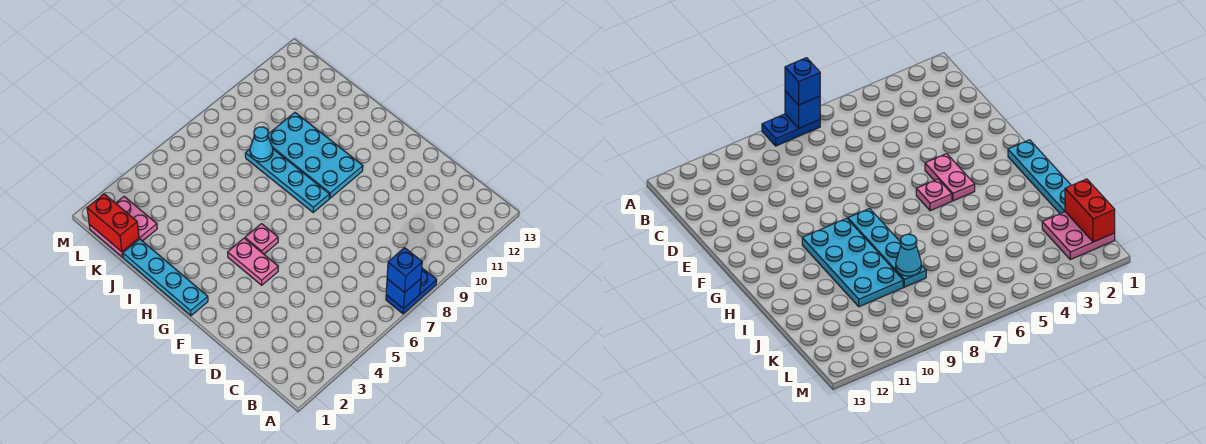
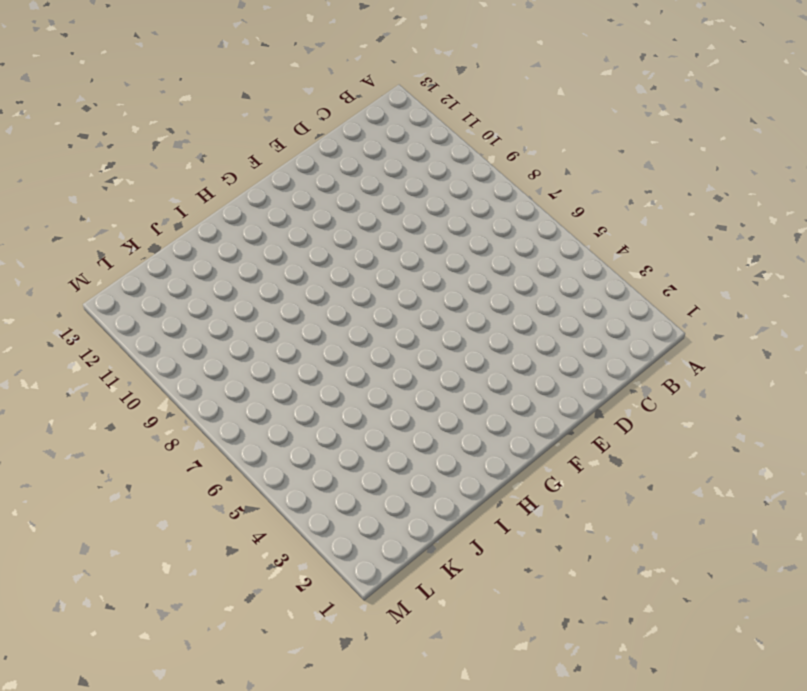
none -> blue 1x2 plate [386,268,437,314]
none -> pink 1x2 plate [228,238,278,285]

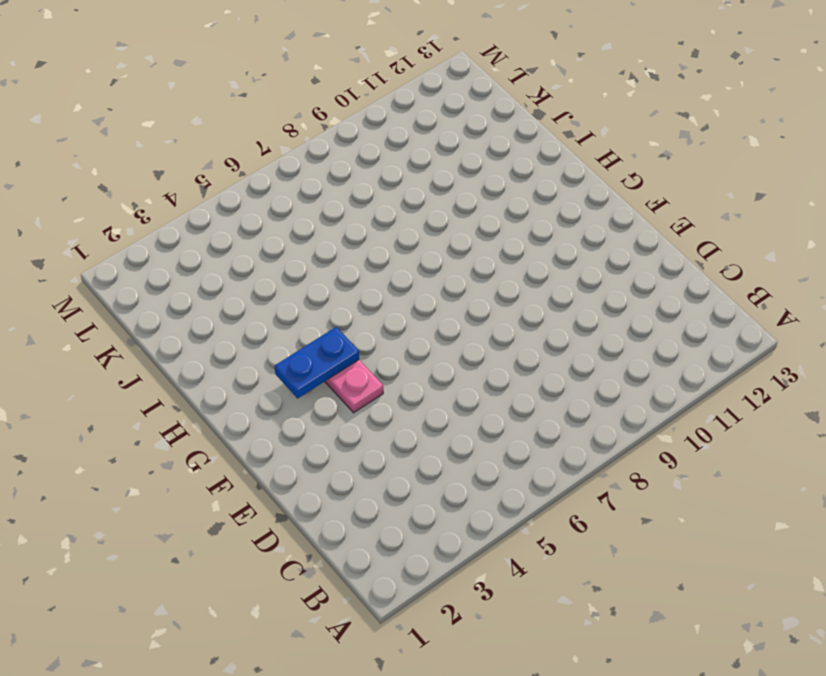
blue 1x2 plate [275,327,359,398] -> blue 1x2 plate moved to [386,268,437,314]
none -> cyan 1x4 plate [123,239,208,316]
none -> pink 1x1 plate [245,224,278,254]

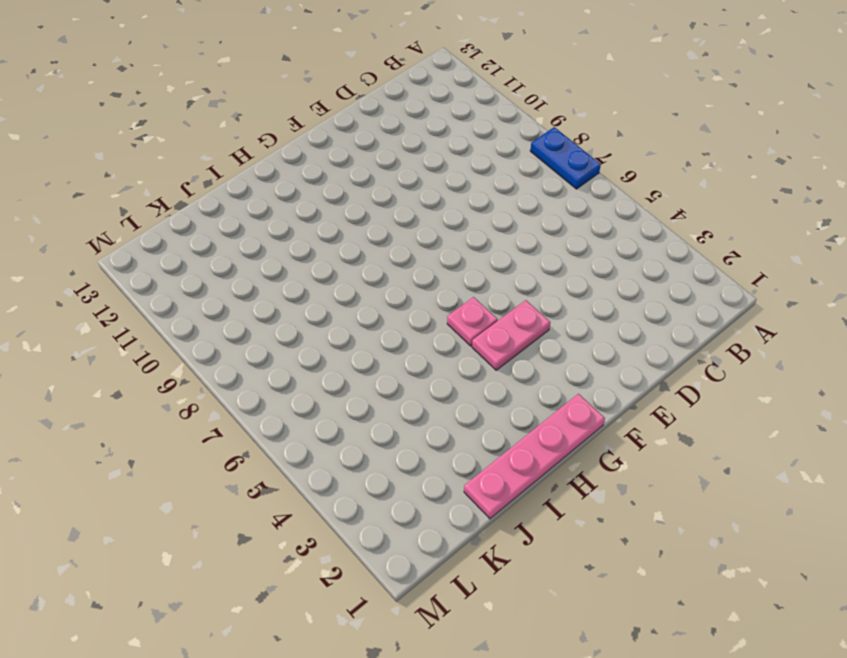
pink 1x4 plate [464,394,605,519] -> cyan 1x4 plate [123,239,208,316]
none -> cyan 1x4 plate [245,149,329,212]
none -> cyan 2x4 plate [268,113,363,198]

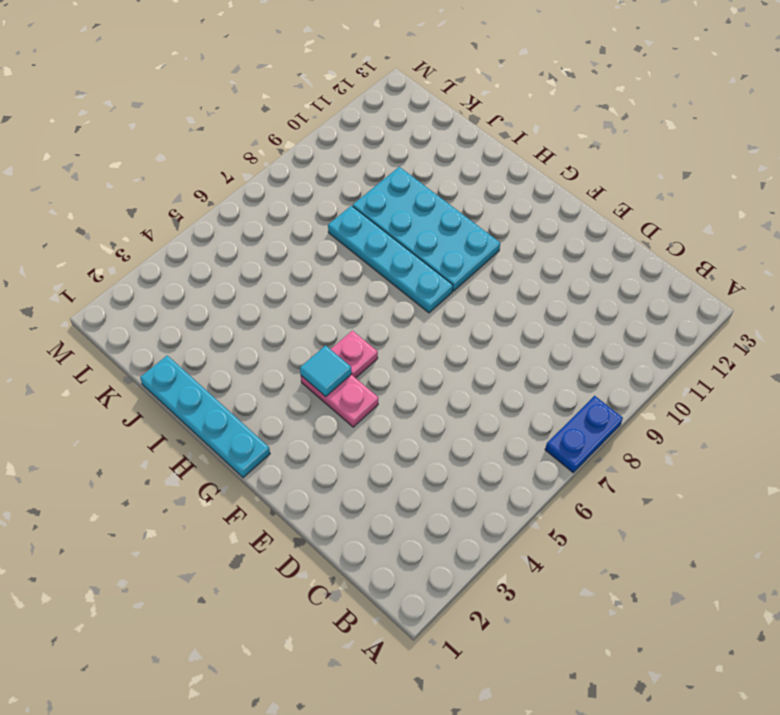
cyan 1x1 tile [300,345,351,397] -> none
none -> pink 2x2 plate [89,197,157,257]
none -> blue 1x1 brick [386,279,421,309]

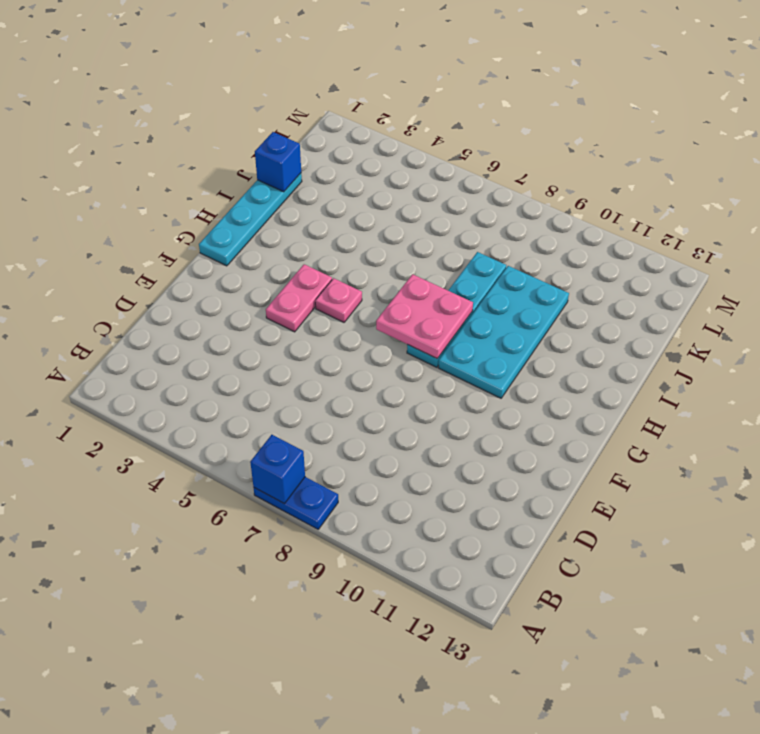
pink 2x2 plate [376,274,473,358] -> pink 2x2 plate moved to [89,197,157,257]
blue 1x1 brick [255,132,301,192] -> blue 1x1 brick moved to [387,248,422,293]
none -> cyan 1x1 cone [250,127,273,162]
none -> red 1x2 brick [87,194,139,252]

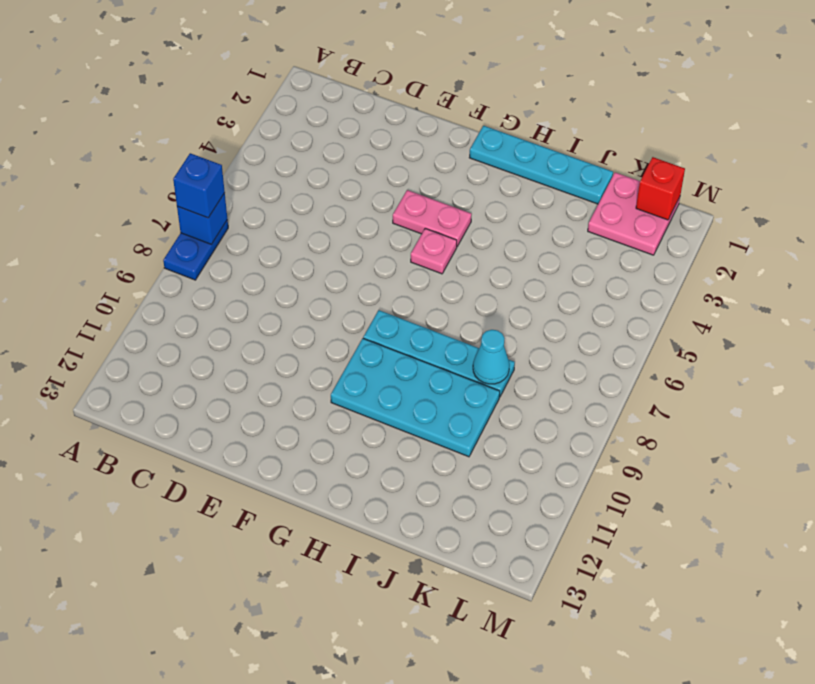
red 1x1 brick [636,157,685,220] -> red 1x2 brick [87,194,139,252]

